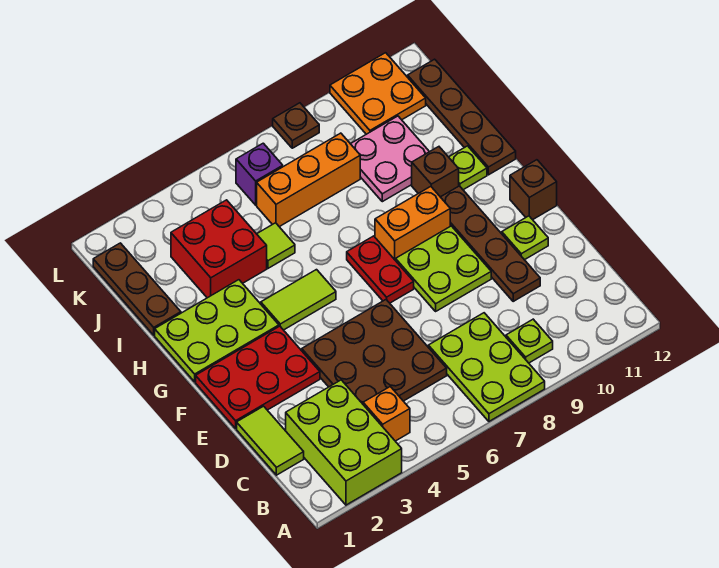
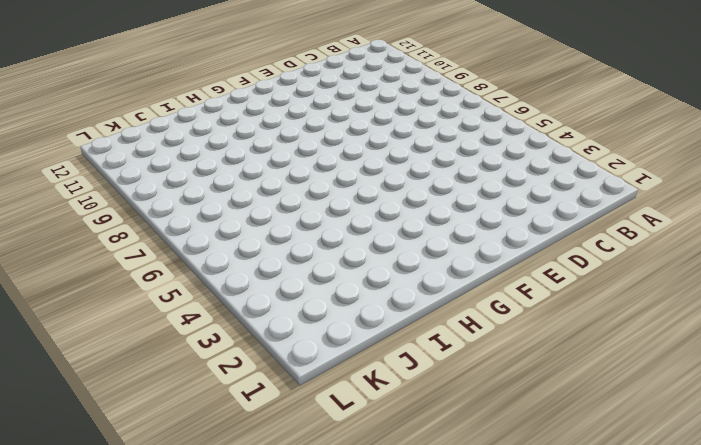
none -> lime 2x3 brick [286,380,402,505]
none -> lime 2x3 plate [428,313,545,421]
none -> orange 1x1 brick [363,387,410,441]

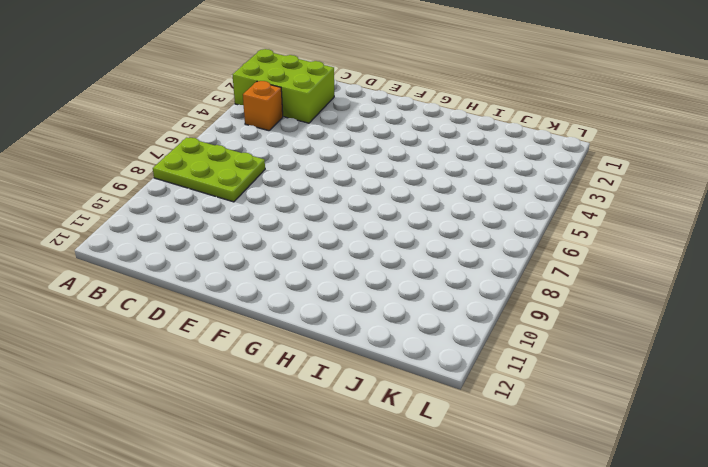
none -> lime 1x1 plate [506,319,553,363]
none -> lime 1x2 tile [237,406,304,475]
none -> brown 3x3 plate [302,300,447,404]

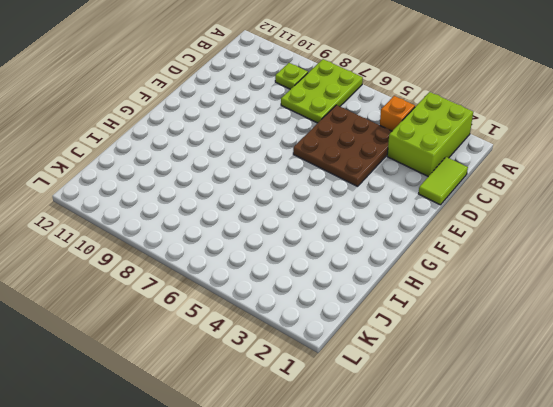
none -> brown 1x4 plate [441,186,540,301]
none -> red 2x3 plate [196,326,320,428]
none -> lime 2x2 plate [396,226,491,311]

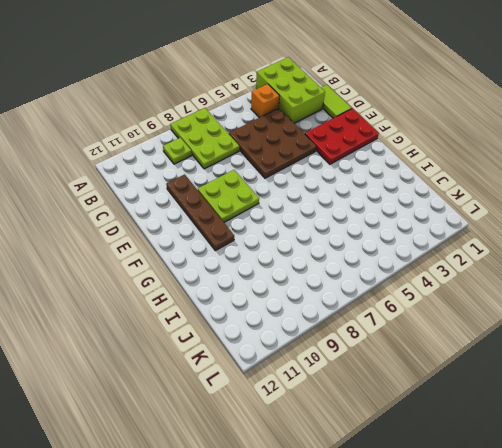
none -> lime 1x1 plate [502,216,548,260]
none -> red 1x2 plate [347,236,414,303]
none -> brown 1x1 brick [510,160,557,220]

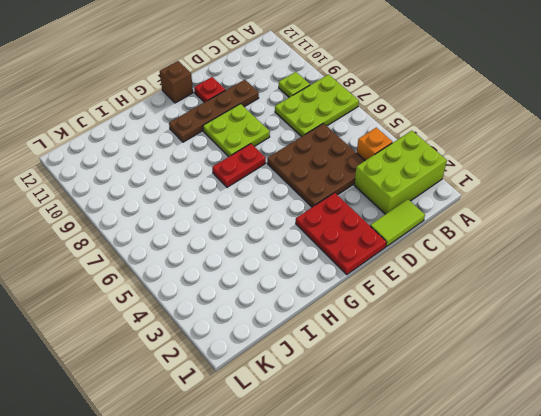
red 1x1 plate [194,77,225,102] -> lime 1x1 plate [502,216,548,260]
none -> lime 2x3 plate [155,280,279,382]
none -> lime 1x2 tile [261,270,336,330]
none -> orange 1x2 brick [375,187,450,261]

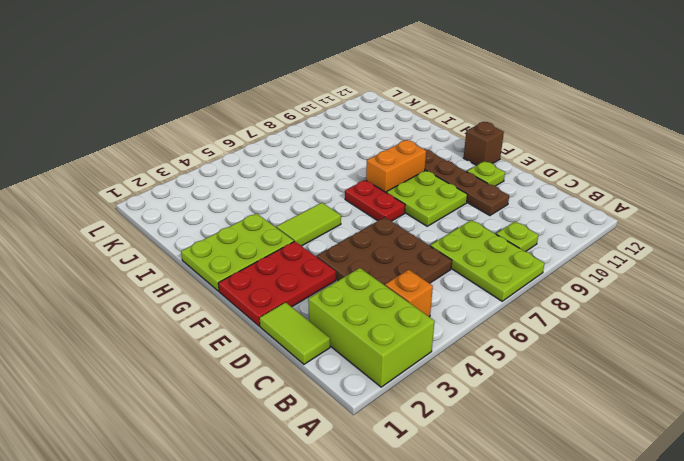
none -> brown 1x1 brick [412,147,459,197]
none -> lime 1x1 plate [449,146,487,190]
none -> brown 1x4 plate [408,59,516,175]

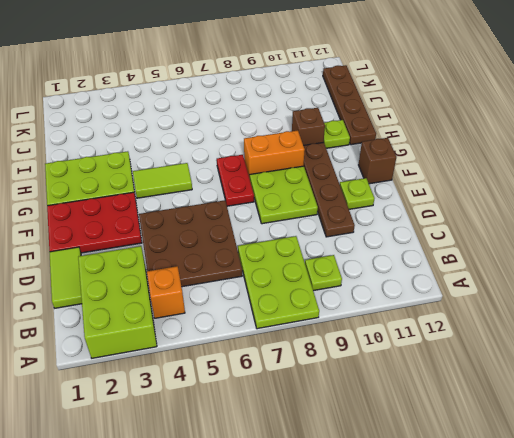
none -> brown 1x3 plate [93,243,181,335]
none -> red 2x2 brick [171,200,267,298]
none -> lime 1x1 tile [257,223,295,268]

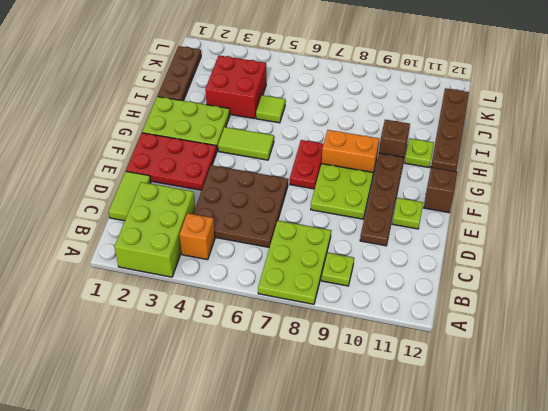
none -> pink 2x2 plate [351,116,429,202]
none -> orange 1x3 brick [257,133,360,227]
none -> purple 1x1 brick [236,143,283,205]

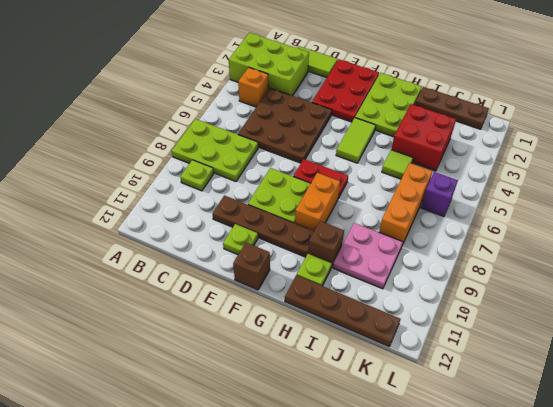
none -> orange 2x2 plate [330,53,426,134]
none -> brown 1x1 plate [273,103,319,148]

